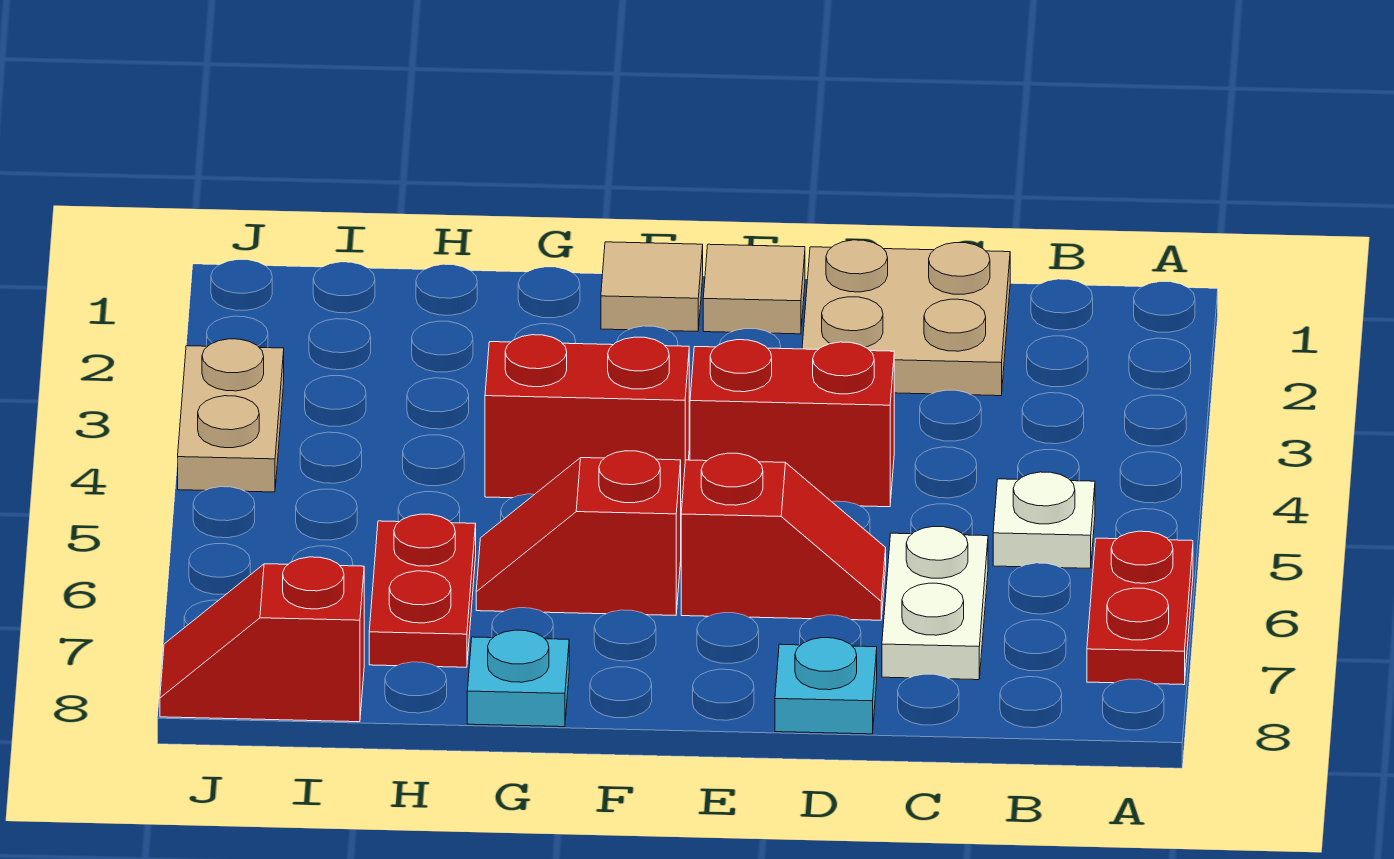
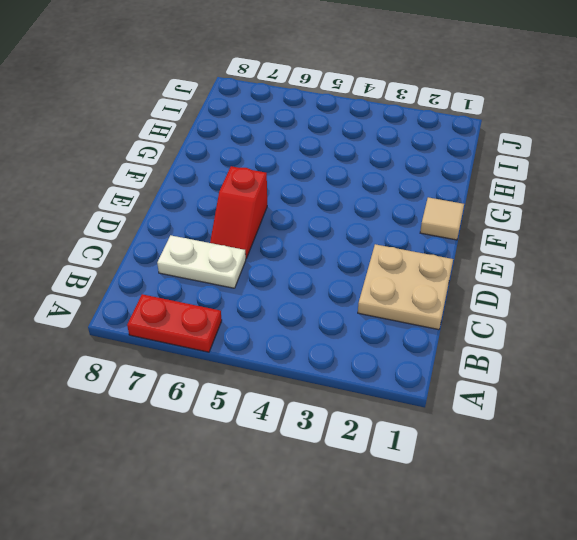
none -> white 1x1 plate [993,472,1095,568]
none -> red 1x2 brick [690,340,894,507]
none -> cyan 1x1 plate [775,638,877,734]

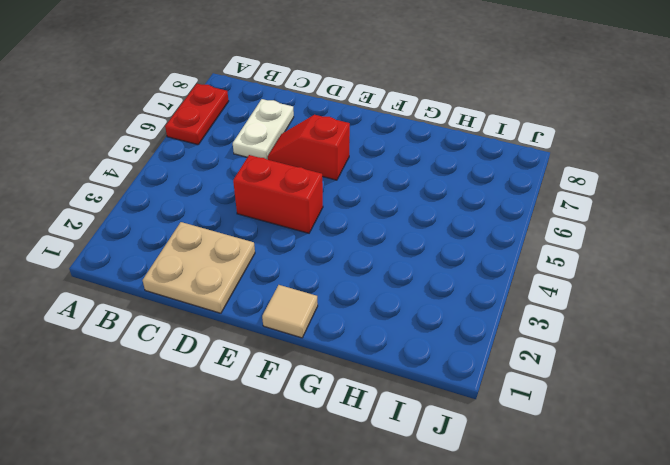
none -> white 1x1 plate [993,472,1095,568]
none -> cyan 1x1 plate [775,638,877,734]
none -> tan 1x1 tile [703,244,805,334]

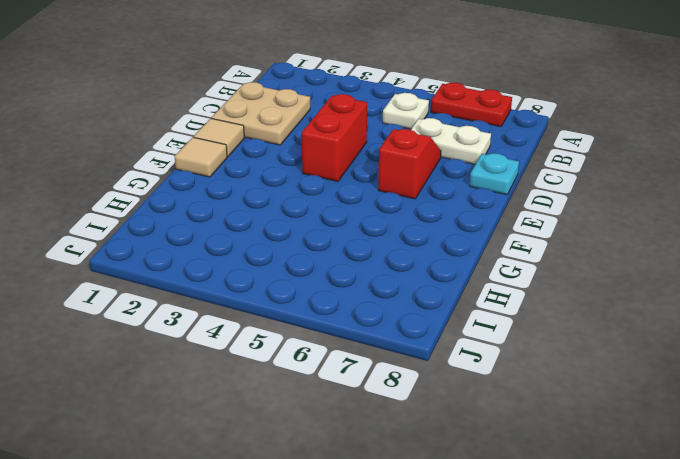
none -> red 1x2 brick [485,335,689,502]
none -> red 1x2 slope [476,451,681,615]
none -> cyan 1x1 plate [467,630,569,727]

